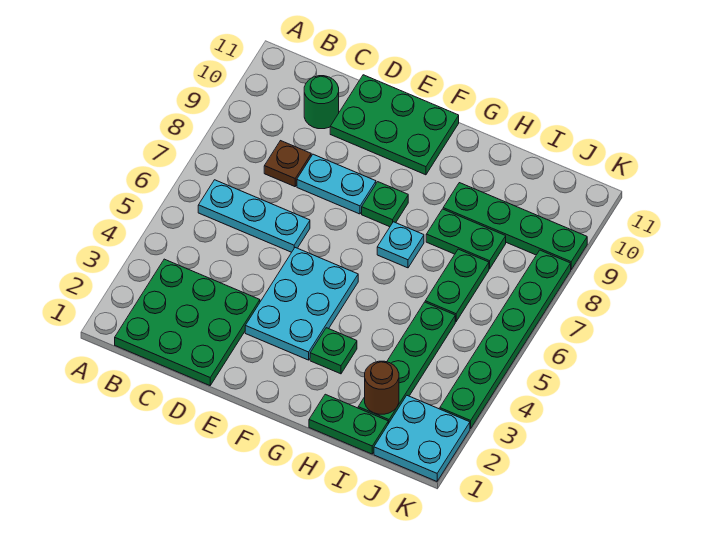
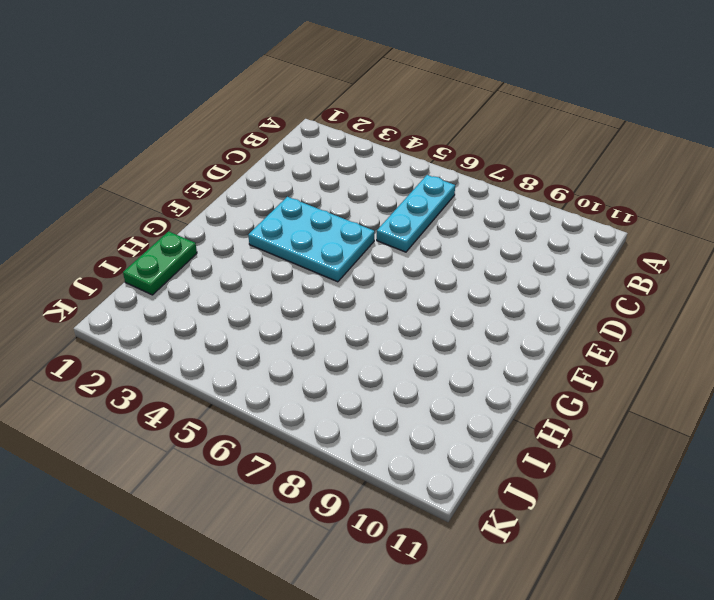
none -> green 3x3 plate [115,259,260,386]
none -> brown 1x1 plate [264,141,311,187]
none -> green 1x1 round brick [304,76,339,129]

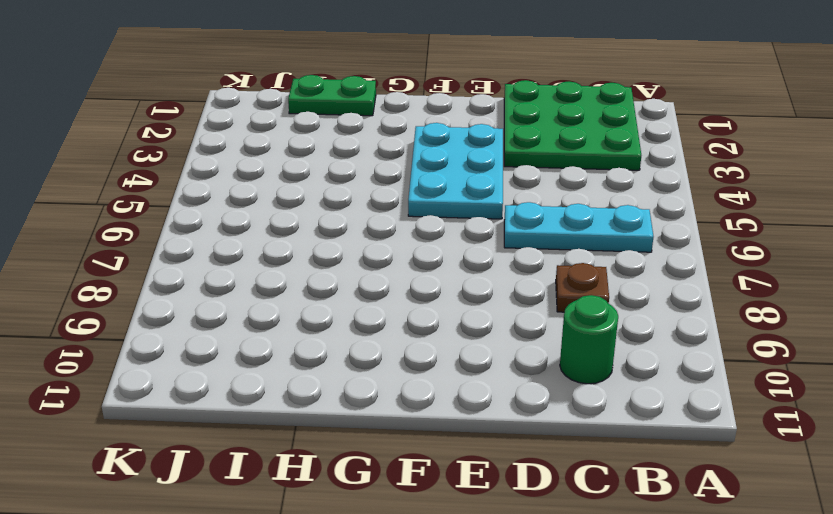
none -> cyan 1x2 plate [297,154,376,214]
none -> green 2x3 plate [330,75,459,175]
none -> green 1x1 plate [362,182,408,227]

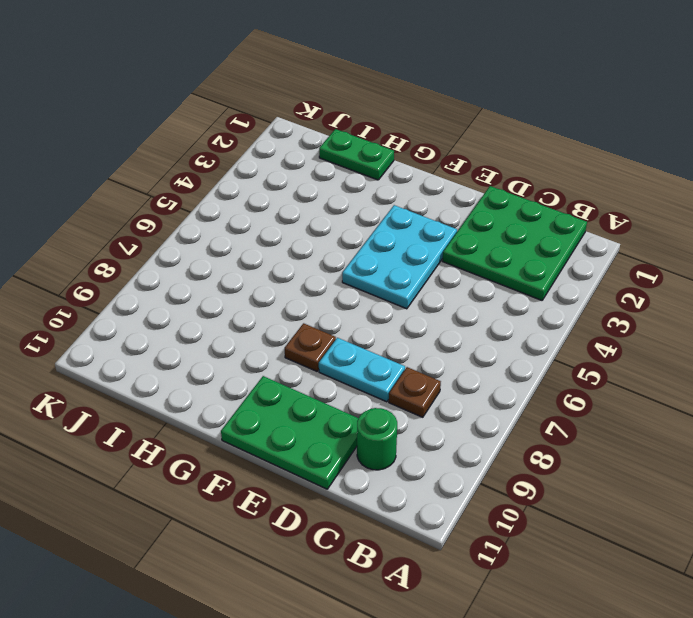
brown 1x1 plate [285,323,336,371] -> green 1x1 plate [362,182,408,227]
none -> cyan 1x3 plate [198,180,310,252]
none -> green 1x1 plate [310,328,357,374]
none -> cyan 1x1 plate [377,222,424,268]

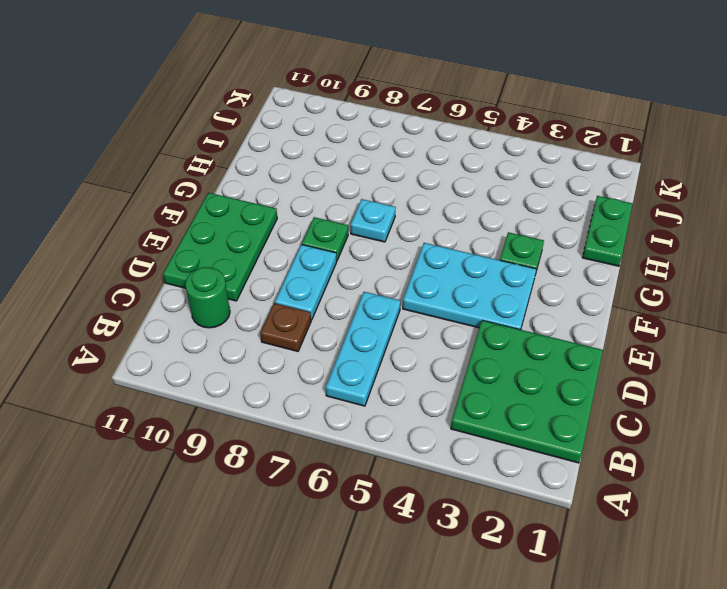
none -> green 1x2 plate [426,209,506,269]
none -> green 1x4 plate [443,183,587,269]
none -> green 1x4 plate [358,302,455,424]

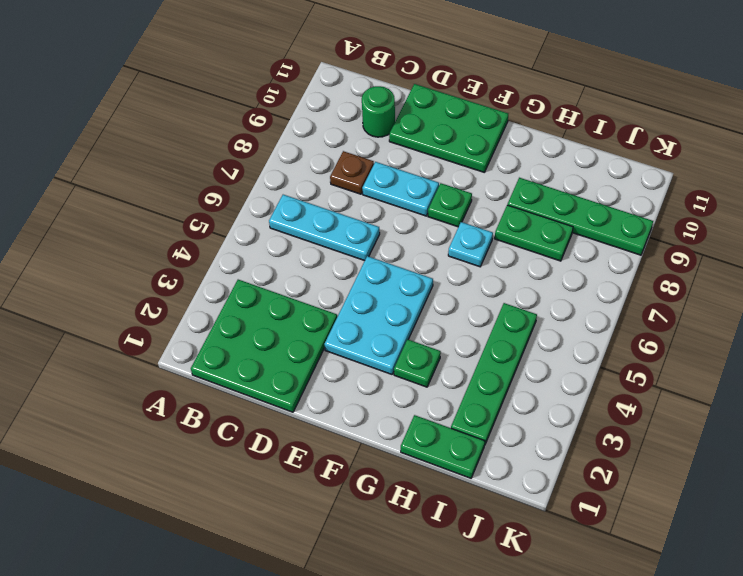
none -> green 1x2 plate [425,249,489,322]
none -> cyan 2x2 plate [374,396,470,481]
none -> green 1x6 plate [440,250,571,429]

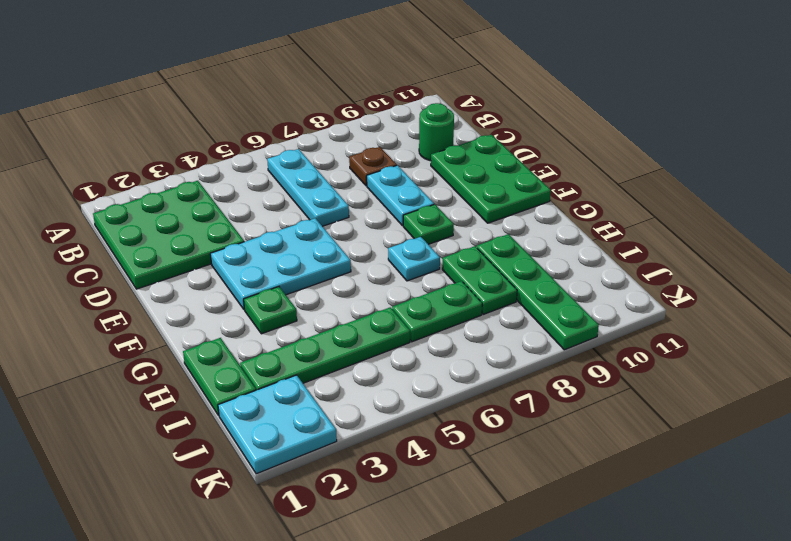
none -> green 1x6 plate [440,250,571,429]
none -> brown 1x1 round brick [365,361,399,414]

